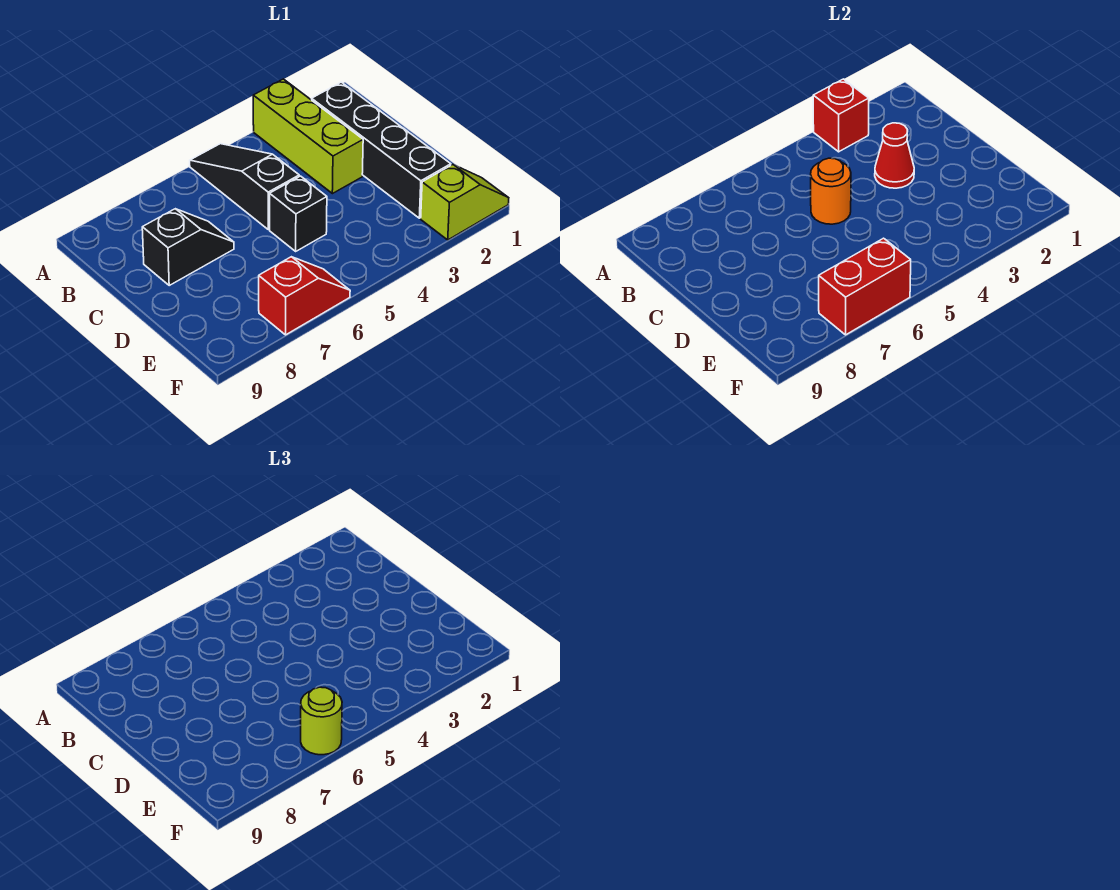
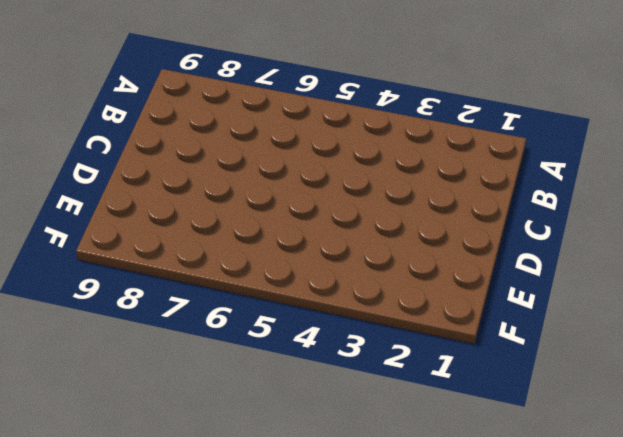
none -> lime 1x3 brick [253,79,363,194]
none -> black 1x3 slope [190,144,299,230]
none -> black 1x4 brick [312,82,451,218]

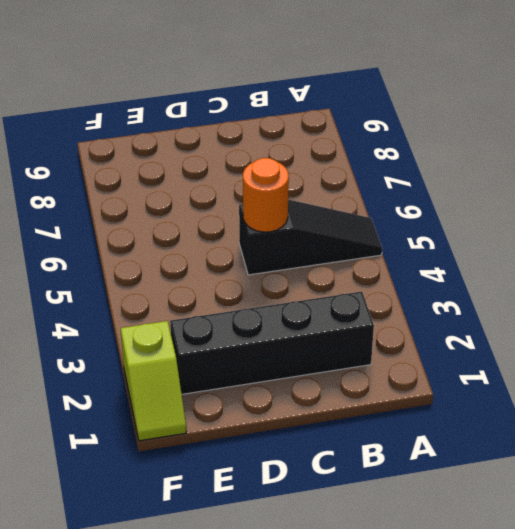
none -> lime 1x3 brick [253,79,363,194]
none -> black 1x2 slope [142,209,234,285]
none -> black 1x1 brick [270,176,327,251]

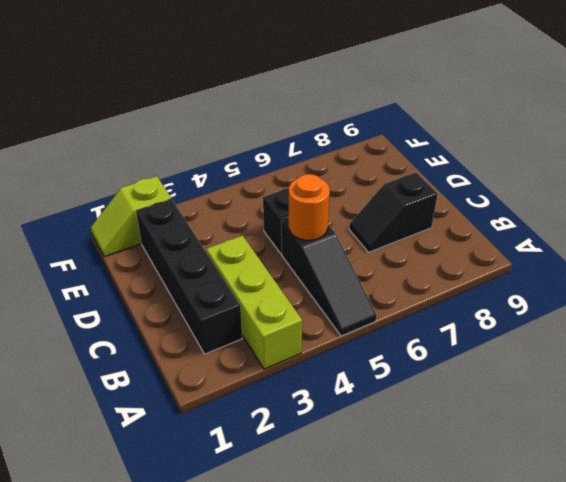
none -> red 1x2 slope [259,257,350,335]
none -> red 1x1 brick [813,79,869,152]
none -> red 1x1 cone [875,123,914,188]

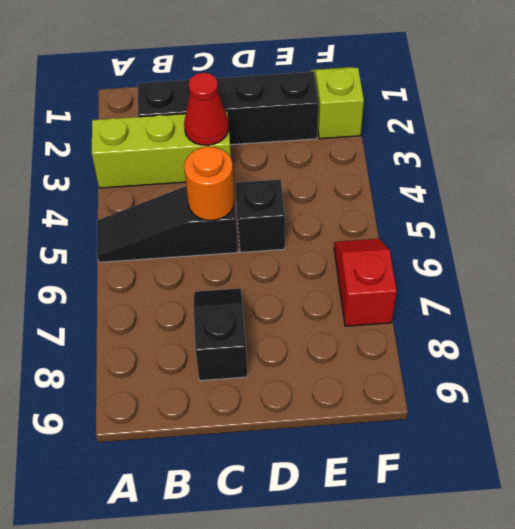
none -> red 1x1 brick [813,79,869,152]
none -> red 1x2 brick [819,238,911,335]
none -> lime 1x1 round brick [301,687,342,755]

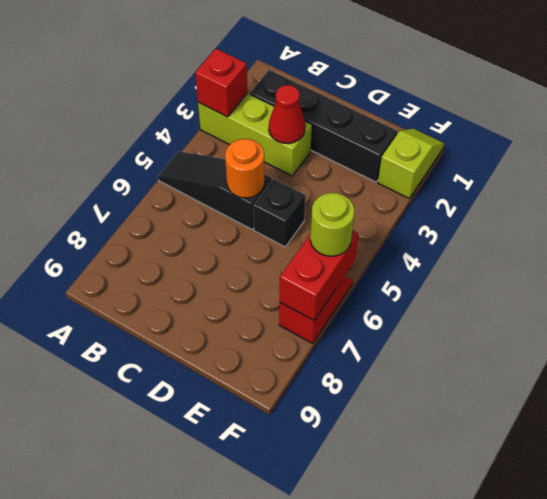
none -> black 1x2 slope [142,209,234,285]

